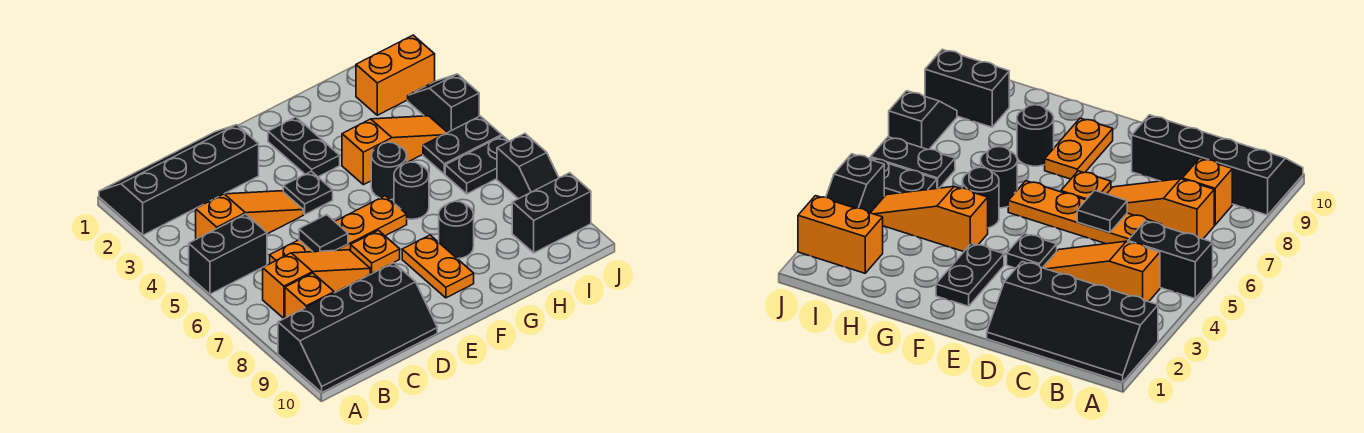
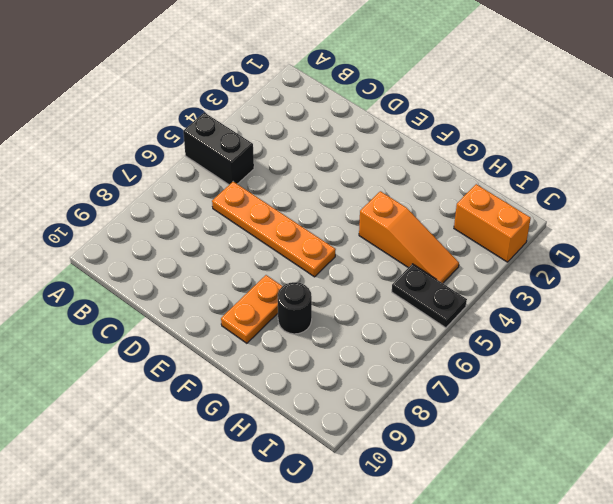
none -> black 2x4 slope [99,125,259,235]
none -> black 2x4 slope [278,263,437,392]
none -> orange 1x3 slope [196,191,303,239]

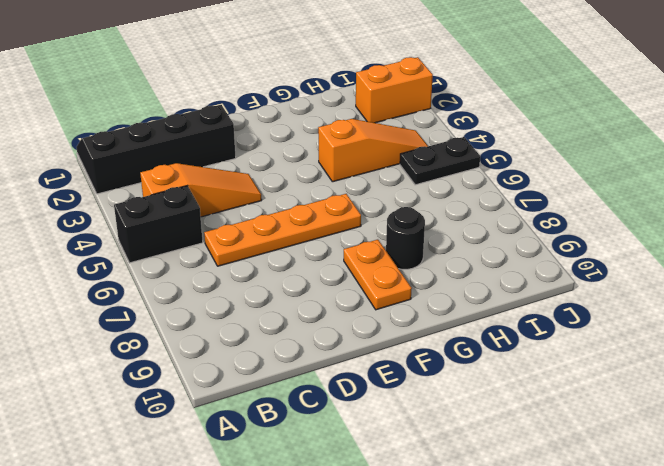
none -> black 2x4 slope [278,263,437,392]
none -> orange 1x3 slope [263,250,370,318]
none -> orange 1x1 brick [285,273,334,318]

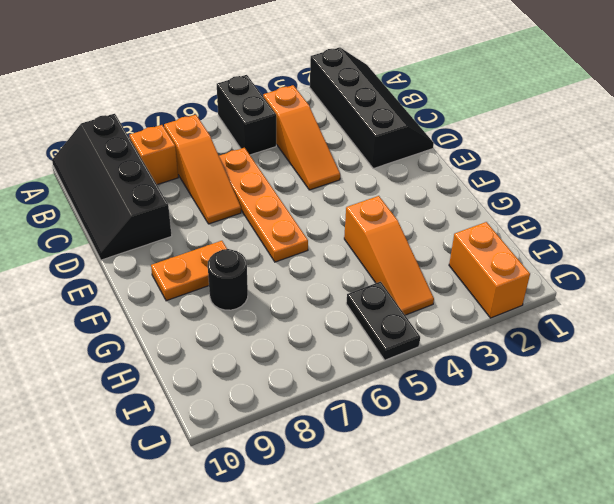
none -> black 1x1 plate [283,171,333,214]
none -> orange 1x1 plate [351,230,400,273]
none -> black 1x2 plate [268,117,340,177]

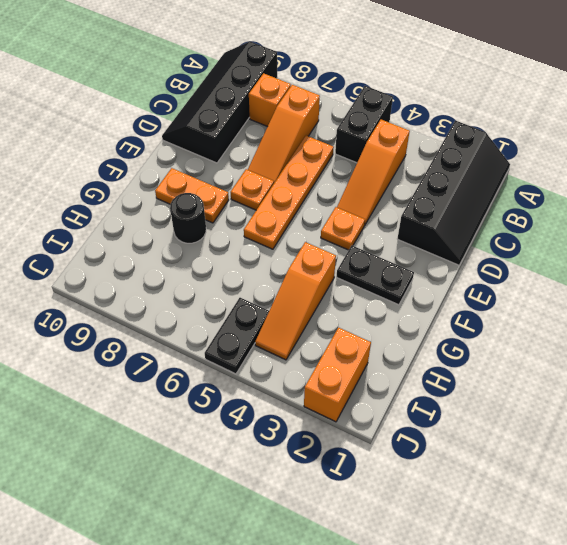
orange 1x1 plate [321,207,365,250] -> black 1x1 plate [283,171,333,214]
none -> black 1x1 round brick [371,142,407,200]
none -> black 1x1 round brick [394,162,429,219]
none -> black 1x2 plate [445,136,509,194]

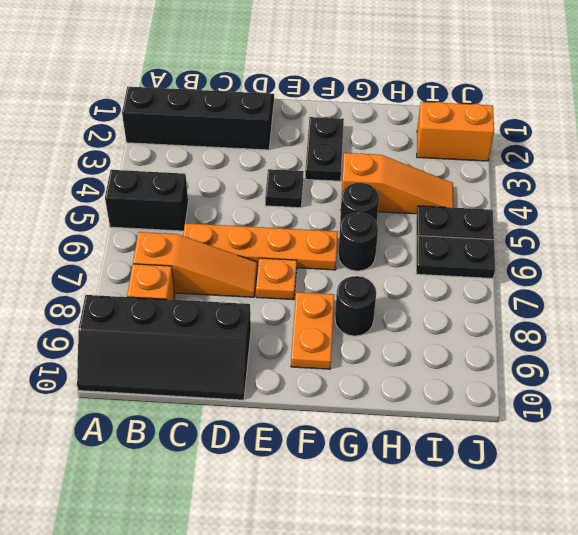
none -> orange 1x3 slope [196,191,303,239]
none -> black 1x2 brick [512,173,591,253]
none -> black 1x2 slope [408,74,479,132]

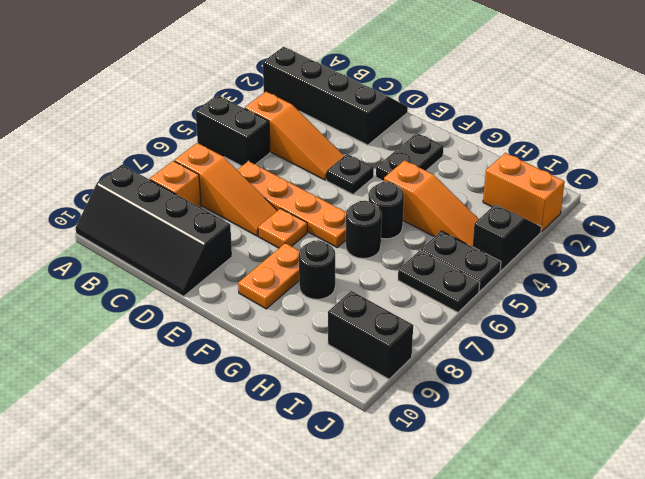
none -> black 1x2 slope [497,134,559,199]
none -> black 1x1 tile [299,215,348,252]

